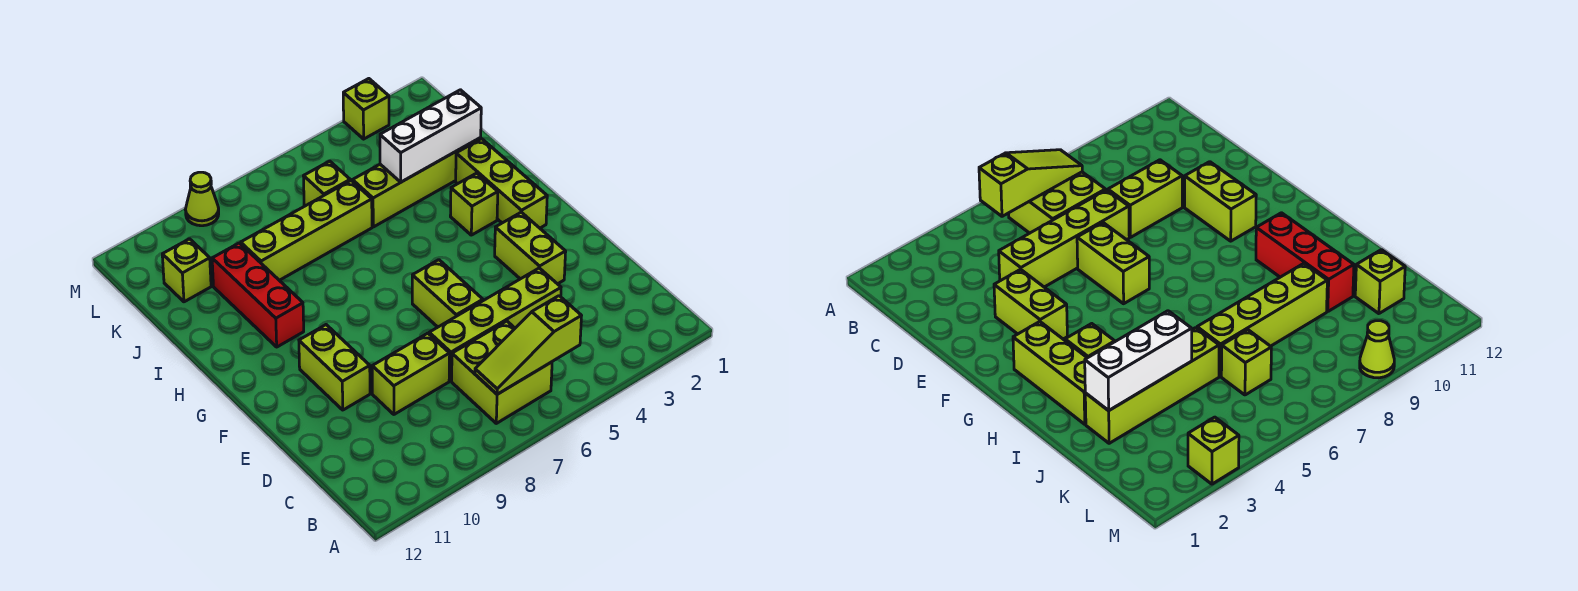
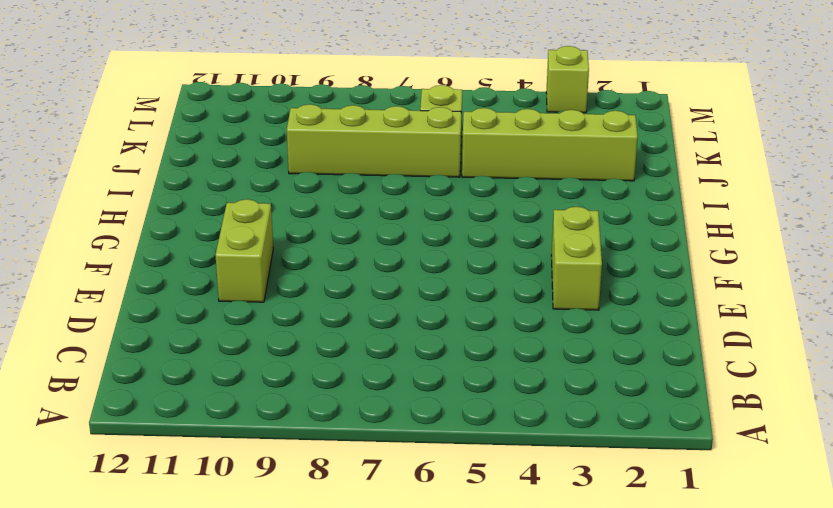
none -> lime 2x2 brick [452,321,552,423]
none -> lime 1x4 brick [429,268,561,381]
none -> lime 1x2 brick [372,333,450,414]

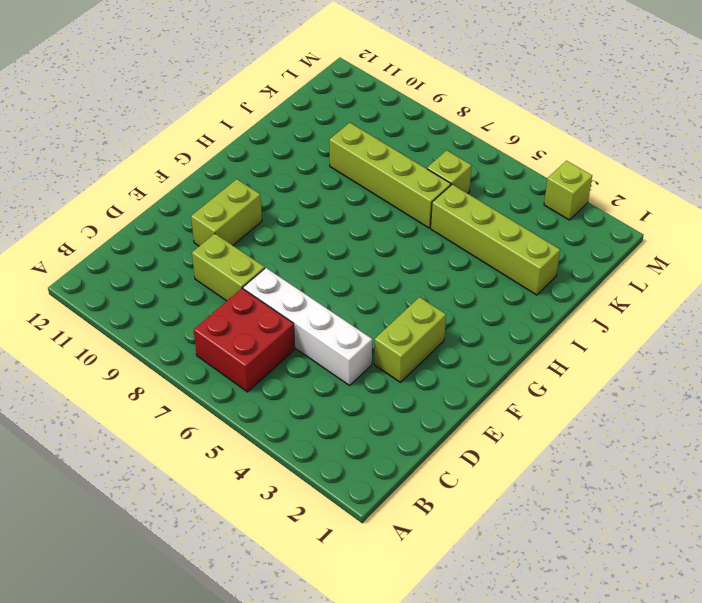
red 2x2 brick [194,288,295,392] -> lime 2x2 brick [452,321,552,423]
white 1x4 brick [243,268,372,385] -> lime 1x4 brick [429,268,561,381]
none -> lime 1x2 brick [412,260,483,327]
none -> lime 1x3 brick [456,139,547,228]
none -> lime 1x1 brick [450,173,498,235]

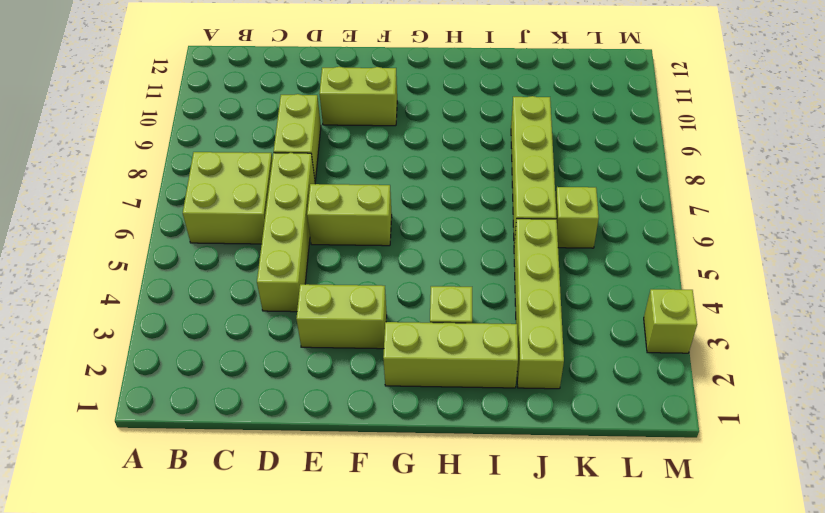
none -> red 1x3 brick [212,243,304,347]
none -> lime 1x1 brick [162,239,211,302]
none -> lime 1x1 cone [185,172,219,226]

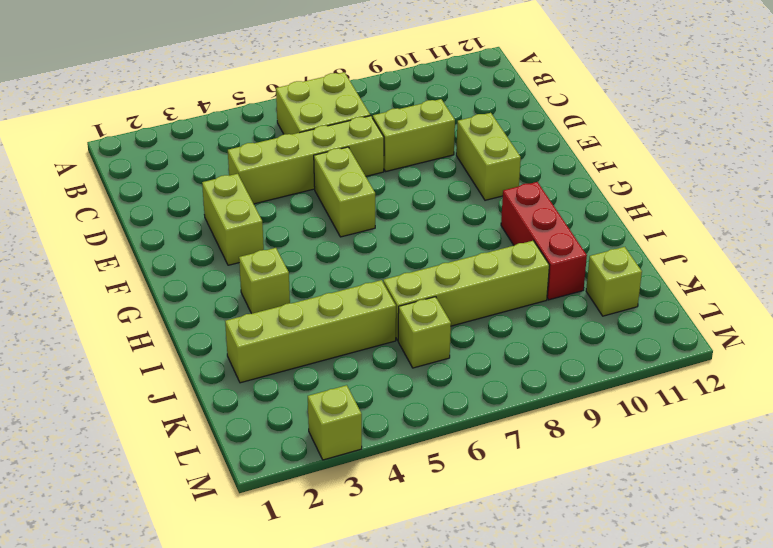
none -> lime 1x3 brick [456,139,547,228]
none -> lime 1x1 cone [185,172,219,226]
none -> lime 1x3 slope [475,296,581,394]

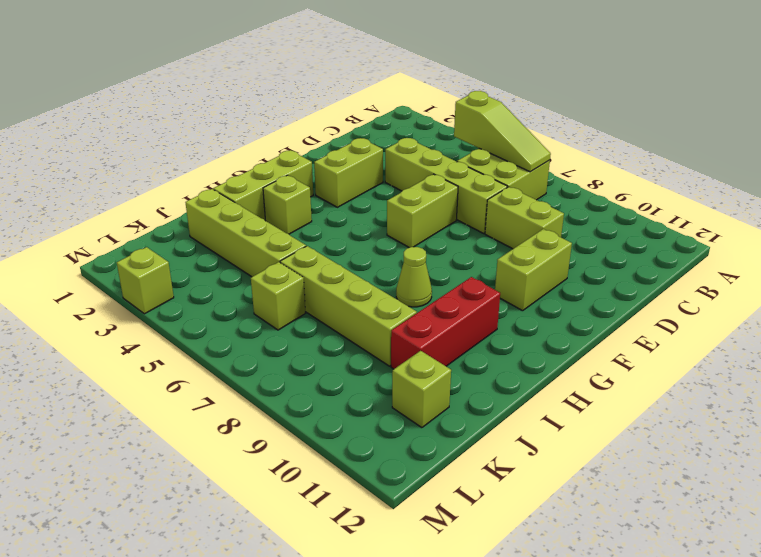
lime 1x1 cone [396,247,432,307] -> lime 1x1 cone moved to [185,172,219,226]
none -> white 1x3 brick [380,90,481,182]

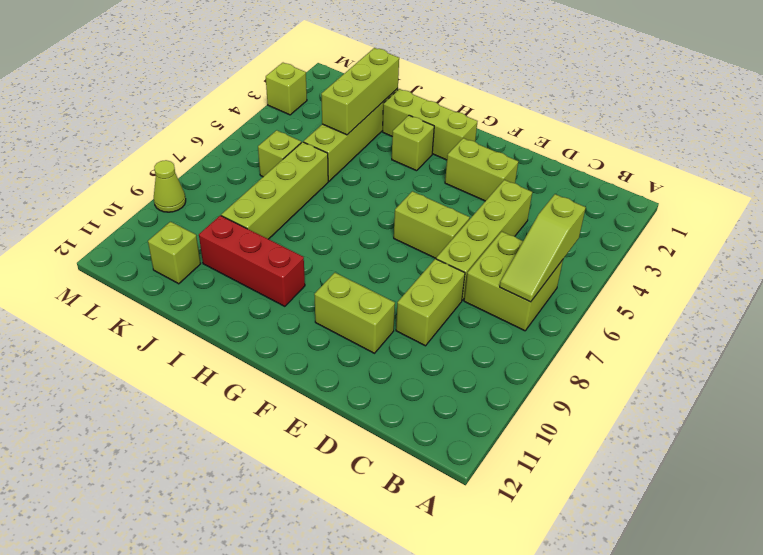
lime 1x3 brick [321,48,399,135] -> white 1x3 brick [380,90,481,182]

